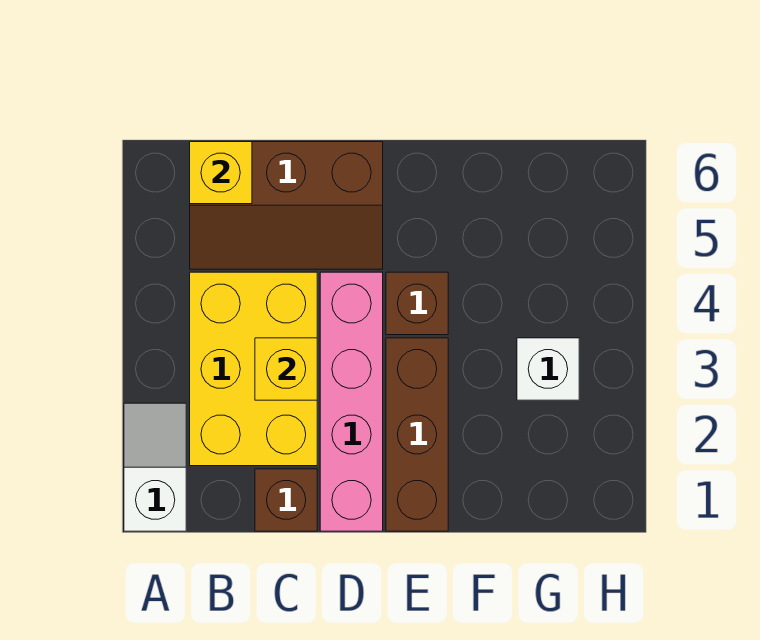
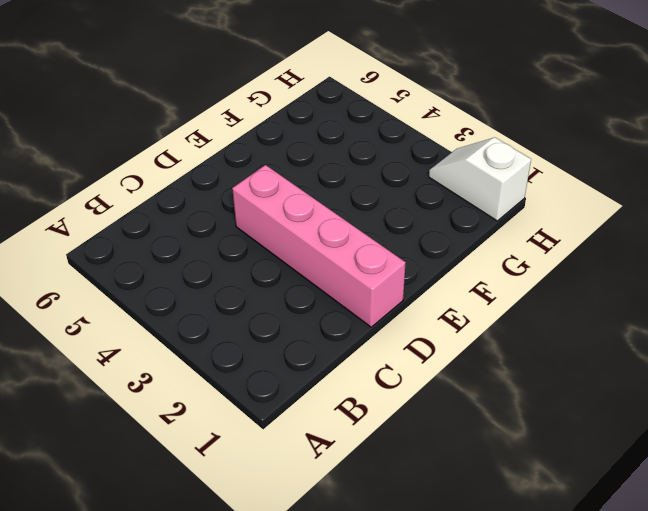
white 1x2 slope [429,138,531,221] -> white 1x2 slope moved to [124,403,186,531]
none -> yellow 2x3 brick [190,272,317,466]
none -> brown 2x3 slope [190,142,383,269]

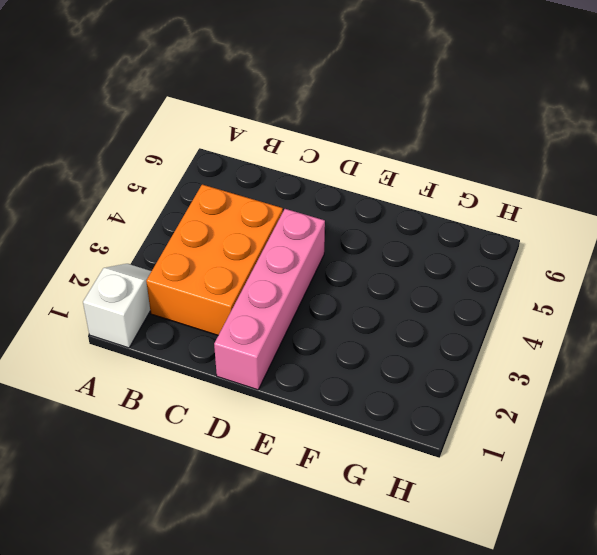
orange 2x3 brick [146,185,283,335] -> yellow 2x3 brick [190,272,317,466]
none -> brown 2x3 slope [190,142,383,269]
none -> brown 1x1 brick [255,469,317,531]

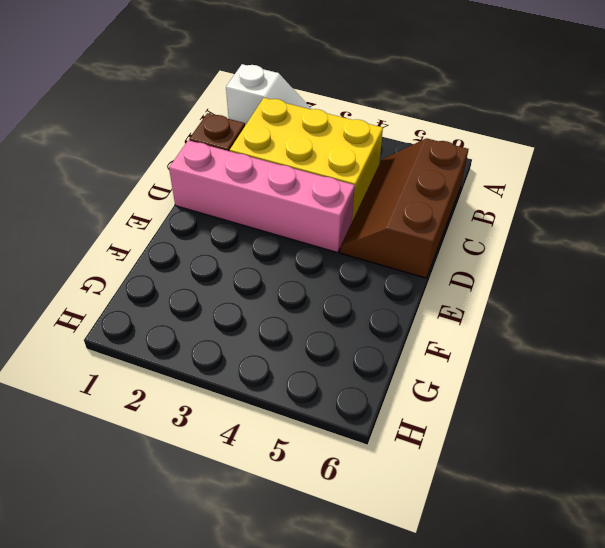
none -> brown 1x3 brick [386,338,448,531]
none -> brown 1x1 brick [386,272,448,335]

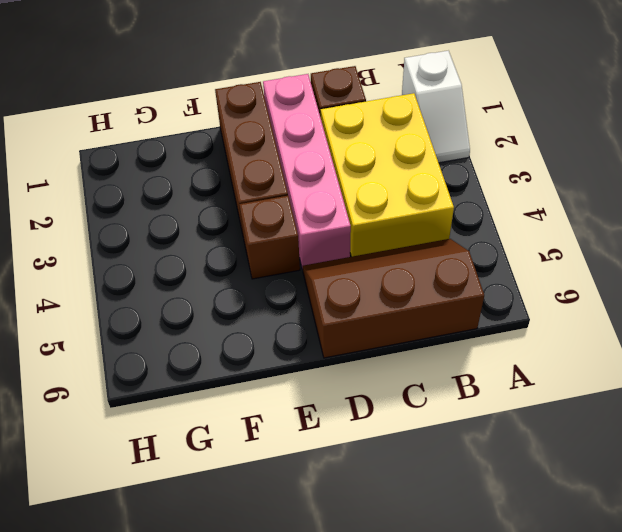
none -> white 1x1 brick [517,338,579,400]
none -> yellow 1x1 brick [190,142,252,204]

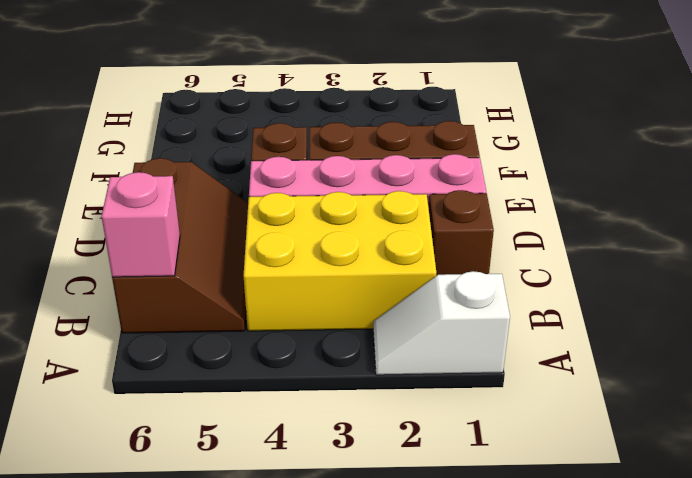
pink 1x1 brick [101,172,180,277] -> yellow 1x1 brick [190,142,252,204]
none -> white 1x1 brick [517,338,579,400]
none -> yellow 1x1 brick [255,338,317,400]

